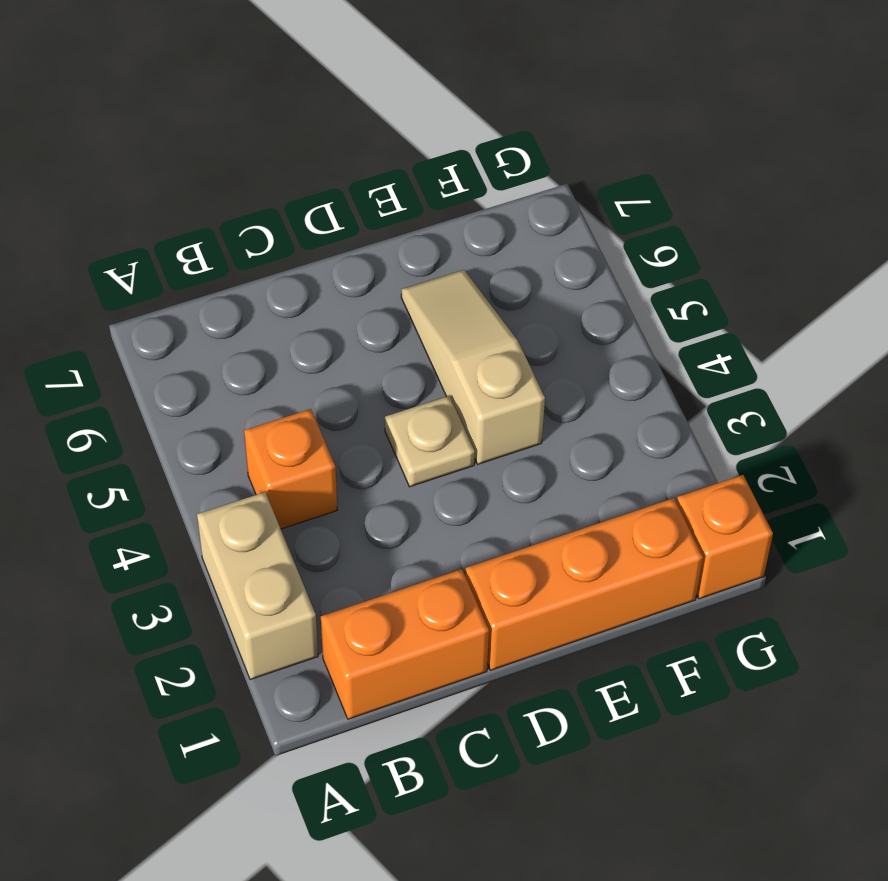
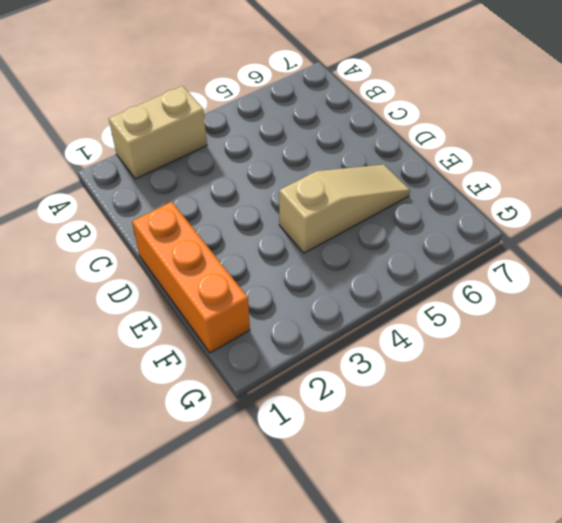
none -> orange 1x2 brick [321,569,489,719]
none -> orange 1x1 brick [244,409,337,529]

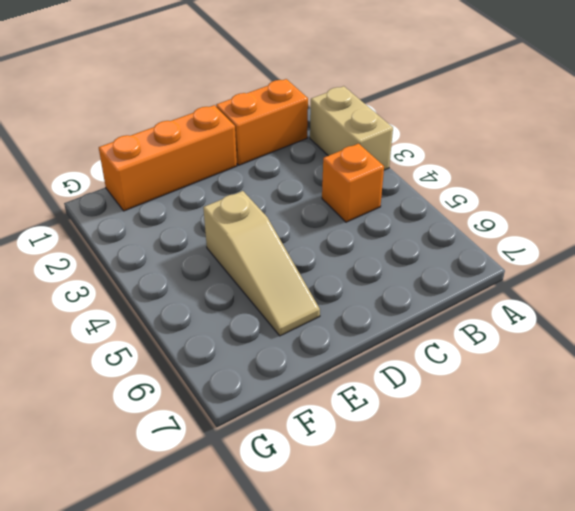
none -> tan 1x1 plate [385,396,475,487]
none -> orange 1x1 brick [676,475,773,599]

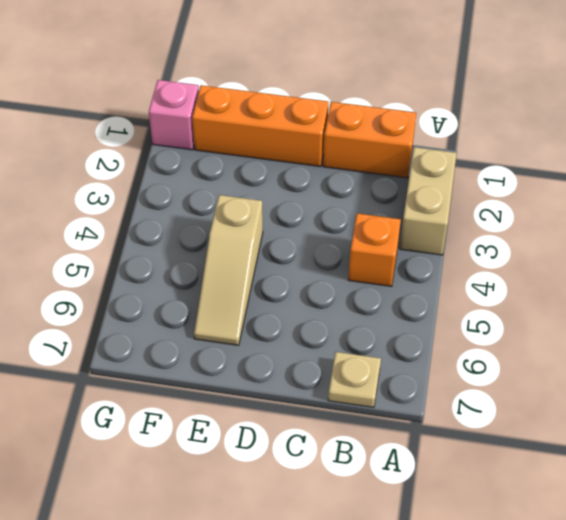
tan 1x1 plate [328,352,381,407] -> tan 1x1 plate moved to [385,396,475,487]
pink 1x1 brick [149,80,199,150] -> orange 1x1 brick [676,475,773,599]

